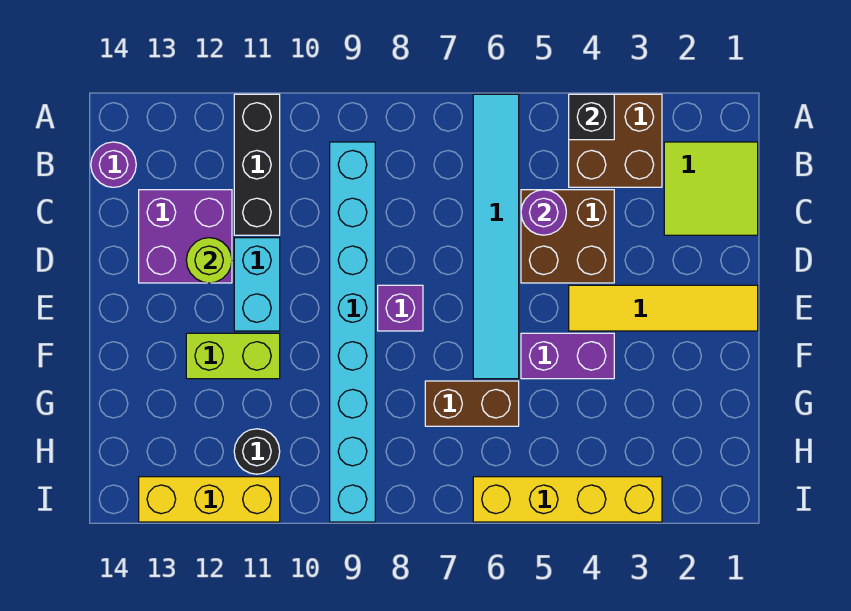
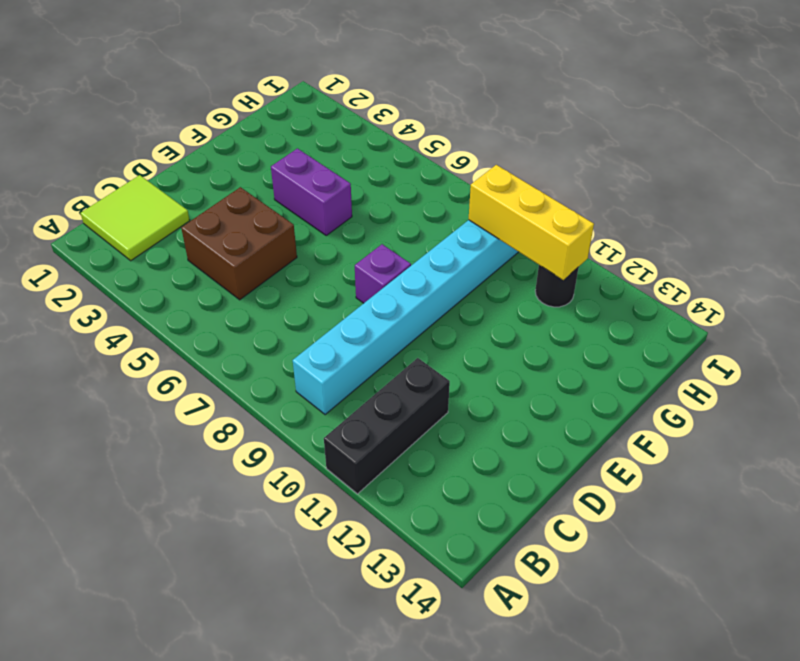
yellow 1x3 brick [469,165,594,280] -> yellow 1x3 brick moved to [139,477,280,522]
none -> brown 2x2 brick [569,94,662,187]
none -> cyan 1x6 tile [473,94,519,379]
none -> purple 1x1 round brick [91,142,136,187]

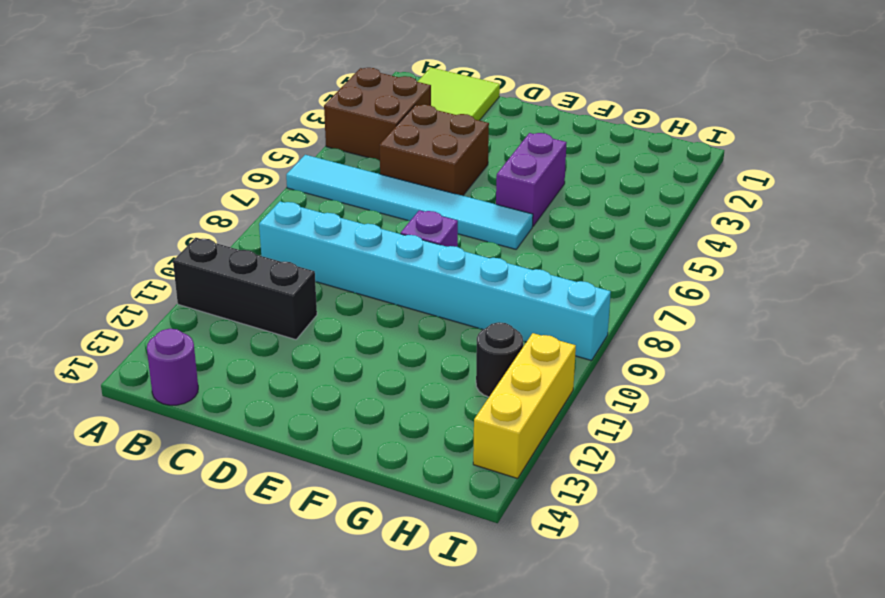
none -> purple 2x2 brick [139,190,232,283]
none -> cyan 1x2 brick [234,238,280,331]
none -> yellow 1x4 tile [569,285,758,331]

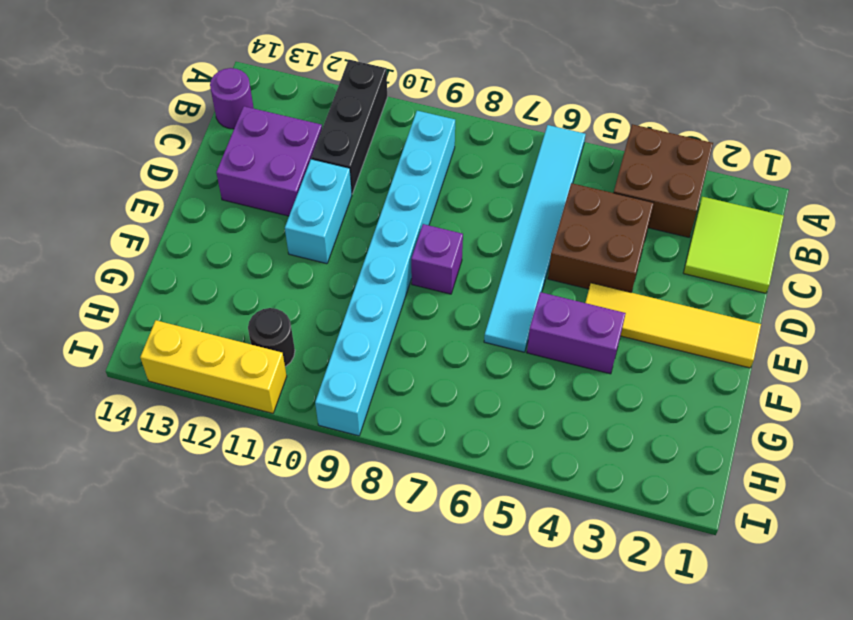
none -> lime 1x2 brick [186,333,280,379]
none -> brown 1x2 brick [425,381,519,426]
none -> yellow 1x4 brick [473,477,662,522]

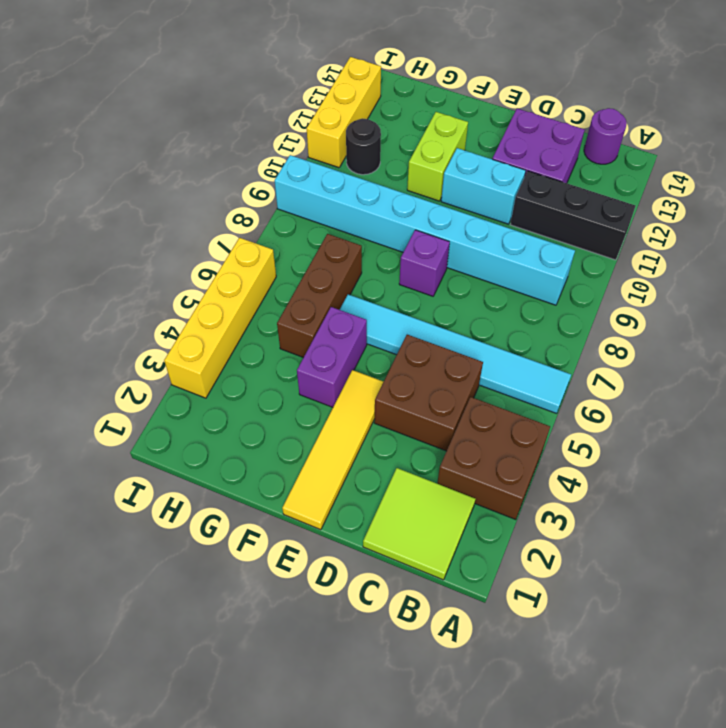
brown 1x3 brick [277,234,362,357] -> brown 1x2 brick [425,381,519,426]
none -> black 1x1 brick [569,94,614,140]
none -> purple 1x1 round brick [521,190,566,235]
none -> lime 1x1 round brick [186,238,232,283]

